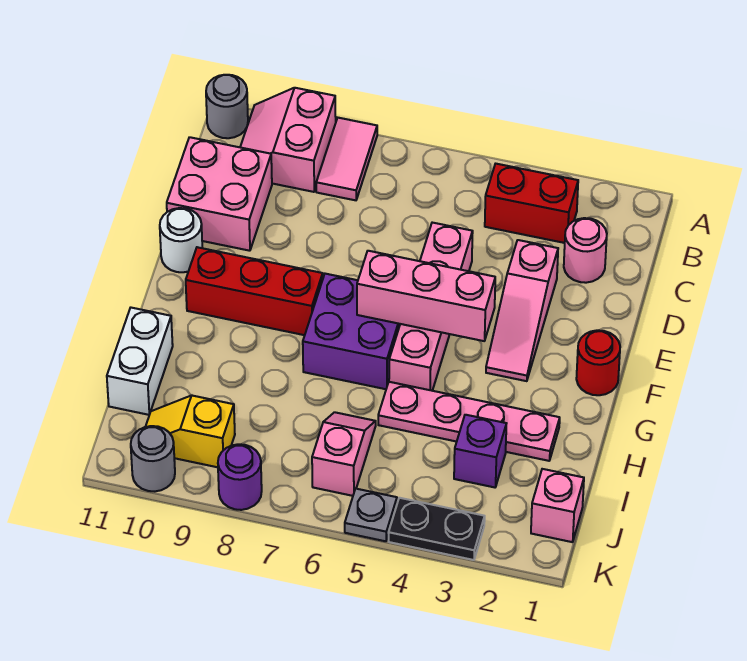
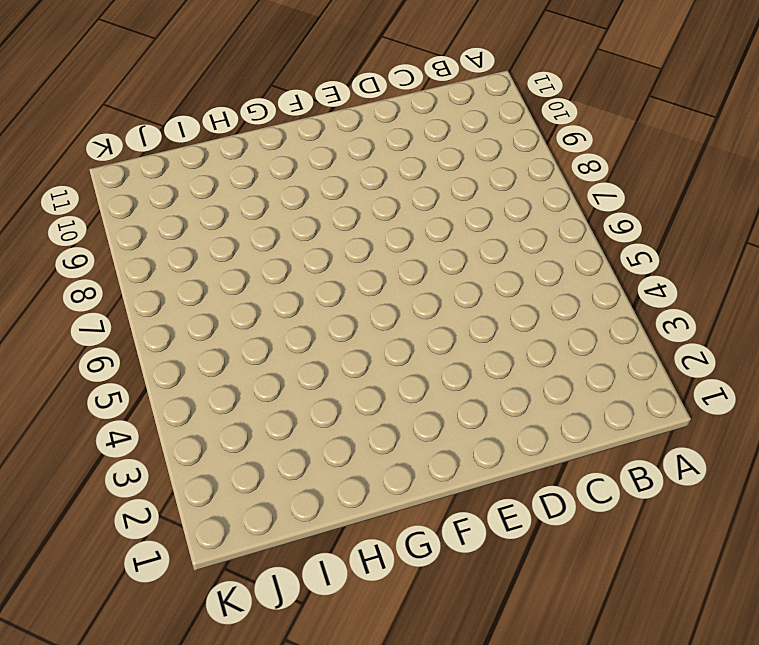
none -> pink 1x2 tile [316,118,377,200]
none -> pink 2x2 slope [240,88,336,192]
none -> grey 1x1 round brick [206,75,248,138]

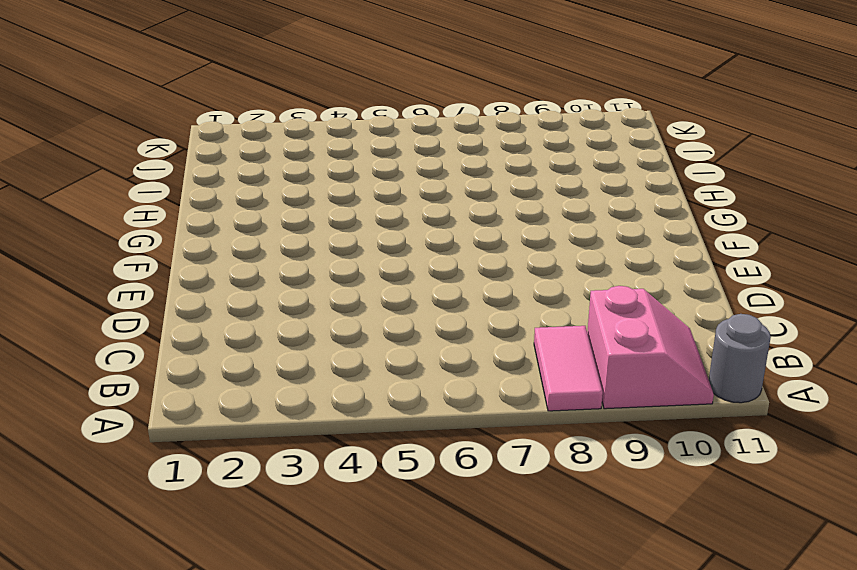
none -> red 1x2 brick [485,164,578,243]
none -> pink 1x1 round brick [564,218,607,283]
none -> pink 2x2 brick [167,137,272,251]

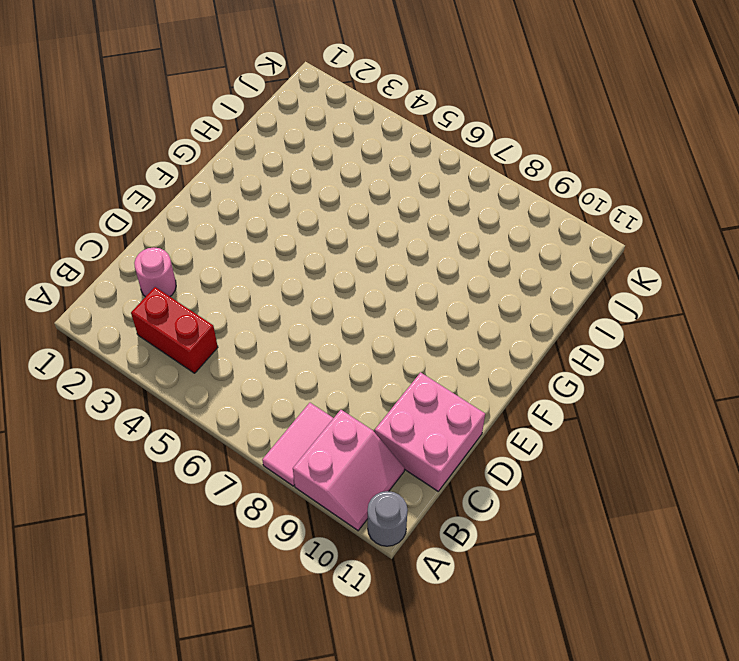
none -> pink 1x3 slope [486,240,558,381]
none -> pink 1x4 brick [389,223,473,391]
none -> white 1x1 round brick [160,208,202,272]

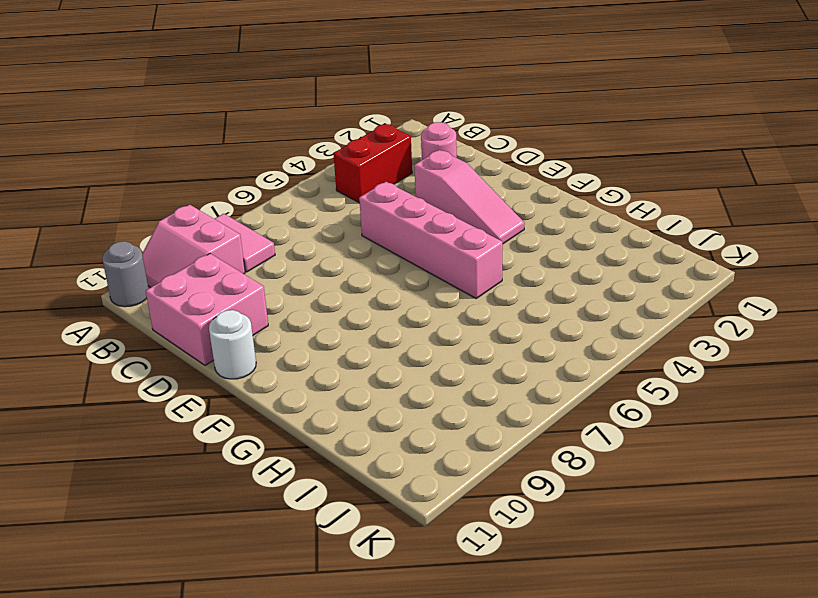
none -> red 1x1 round brick [576,330,620,395]
none -> purple 2x2 brick [303,274,400,389]
none -> red 1x3 brick [186,247,323,335]

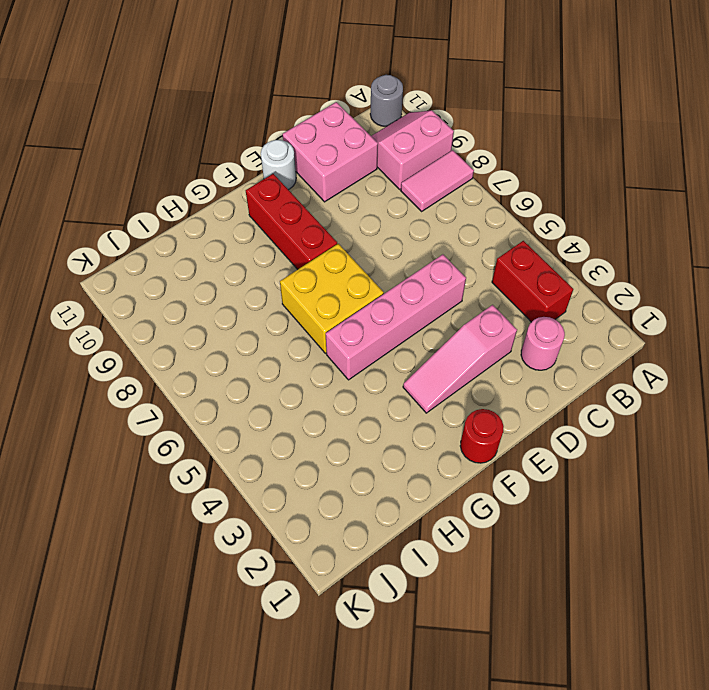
yellow 2x2 brick [280,244,384,353] -> purple 2x2 brick [303,274,400,389]
none -> pink 1x4 plate [378,382,560,461]
none -> white 1x2 brick [107,308,173,415]
none -> purple 1x1 brick [454,415,507,487]

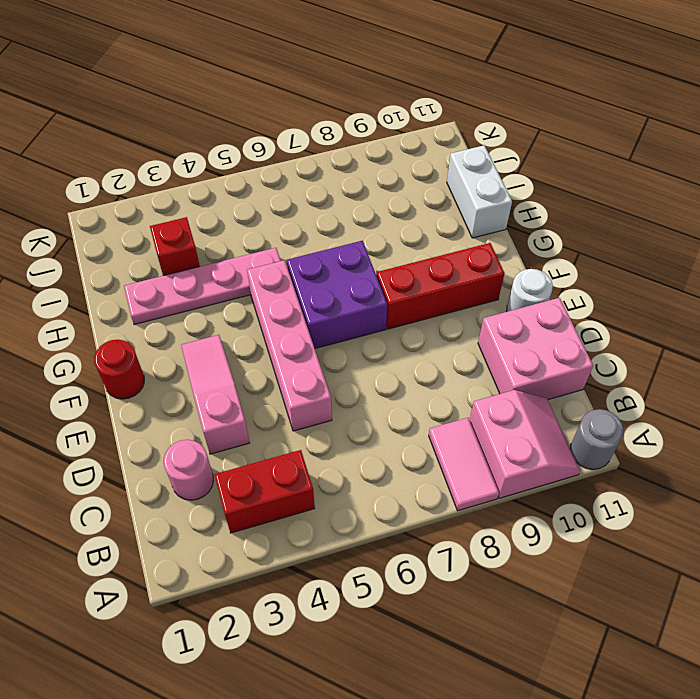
red 1x1 brick [150,217,200,276] -> purple 1x1 brick [454,415,507,487]
none -> pink 1x2 slope [312,412,376,496]
none -> pink 1x1 brick [531,469,584,542]
none -> yellow 1x2 slope [146,396,235,467]

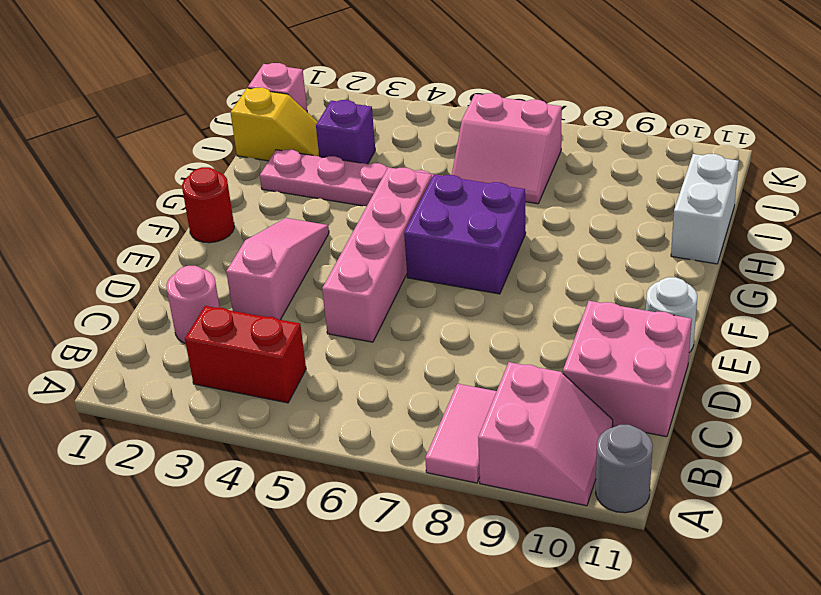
yellow 1x2 slope [231,87,319,161] -> yellow 1x2 slope moved to [146,396,235,467]
pink 2x2 slope [452,93,562,204] -> pink 1x2 slope [312,412,376,496]
none -> red 1x3 brick [186,247,323,335]
none -> black 1x2 plate [389,498,485,560]
none -> grey 1x1 plate [345,489,397,541]

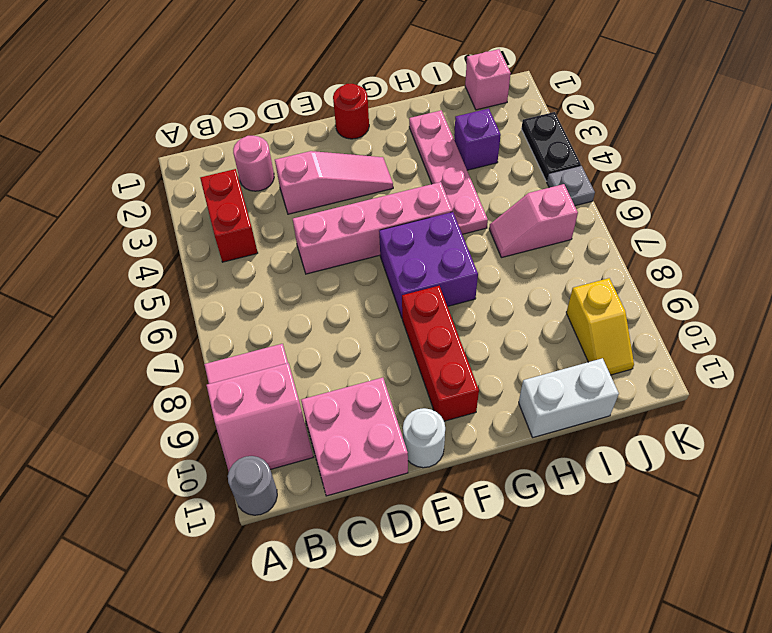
none -> purple 1x1 round brick [218,444,262,510]
none -> grey 1x1 round brick [131,426,175,491]
none -> pink 1x3 brick [357,251,495,341]

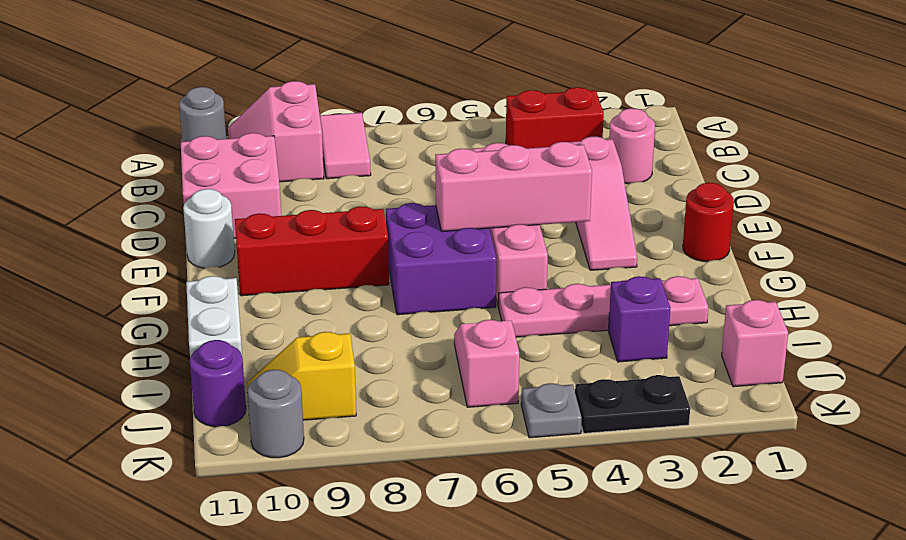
purple 1x1 round brick [190,340,246,427] -> purple 1x1 round brick moved to [218,444,262,510]

